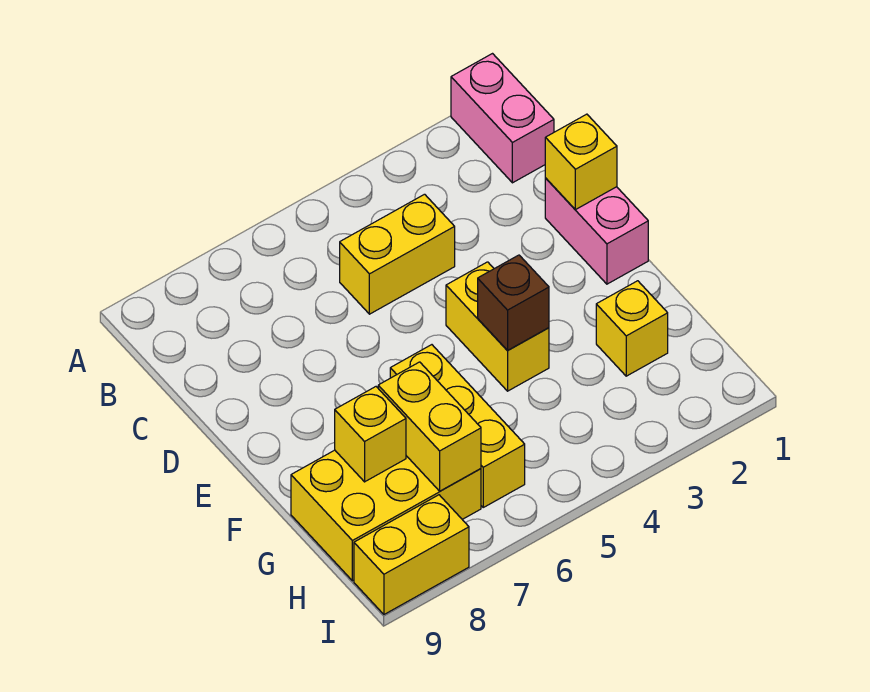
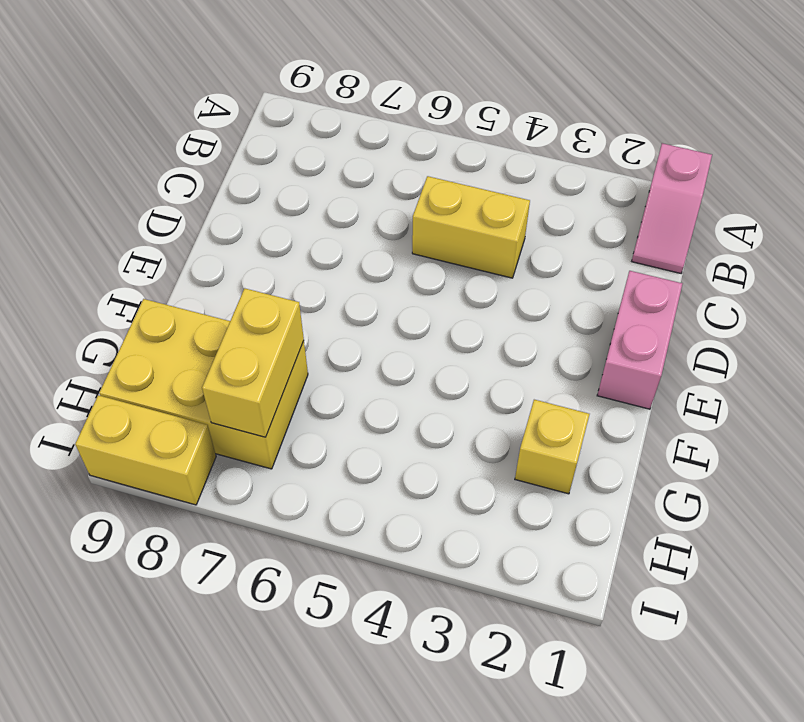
pink 1x2 slope [632,143,712,273] -> pink 1x2 brick [451,54,554,183]
none -> yellow 1x2 brick [446,262,549,391]
none -> yellow 1x3 brick [390,345,525,507]
none -> yellow 1x1 brick [545,114,617,210]

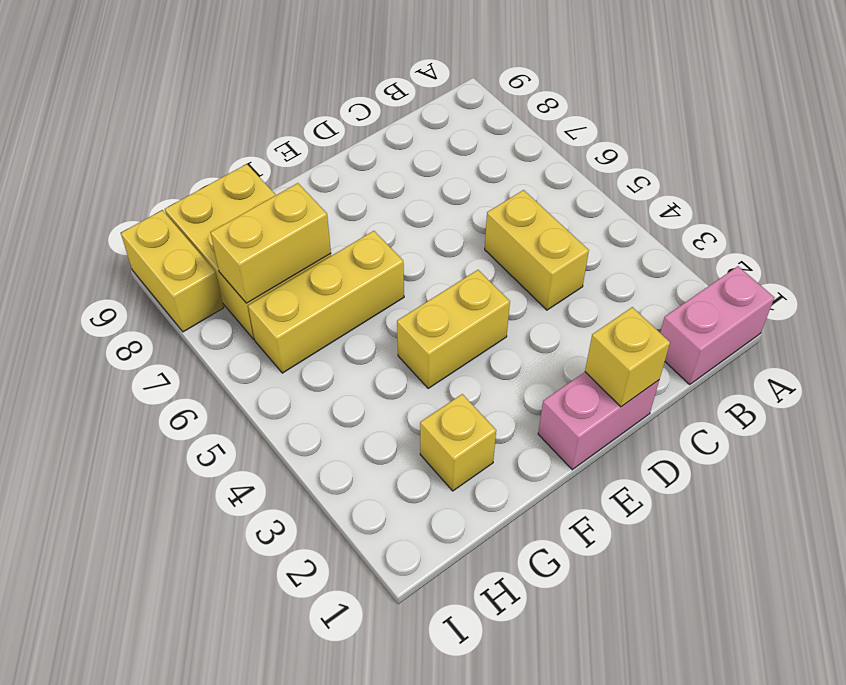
none -> brown 1x1 brick [478,255,549,350]
none -> yellow 1x1 brick [335,387,406,482]

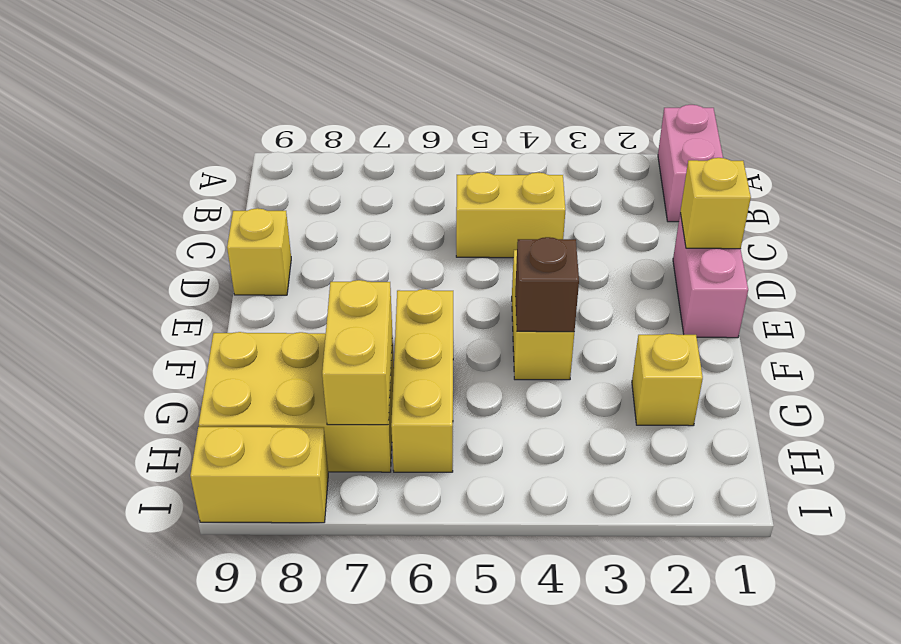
yellow 1x1 brick [227,208,291,295] -> yellow 1x1 brick moved to [335,387,406,482]

